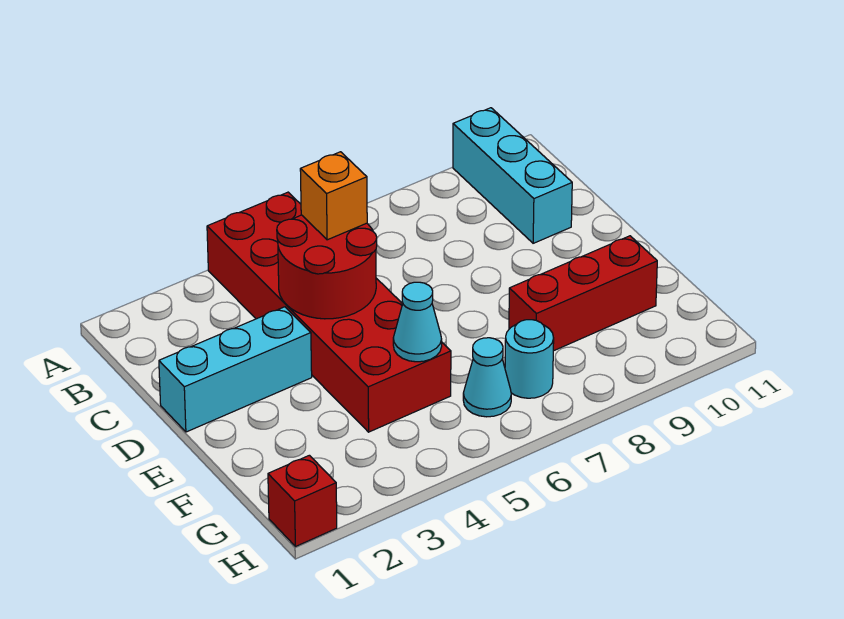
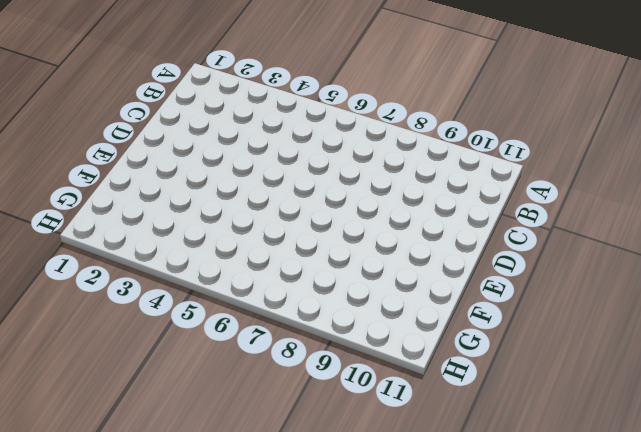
none -> red 2x6 brick [207,192,451,432]
none -> cyan 1x3 brick [453,108,572,243]

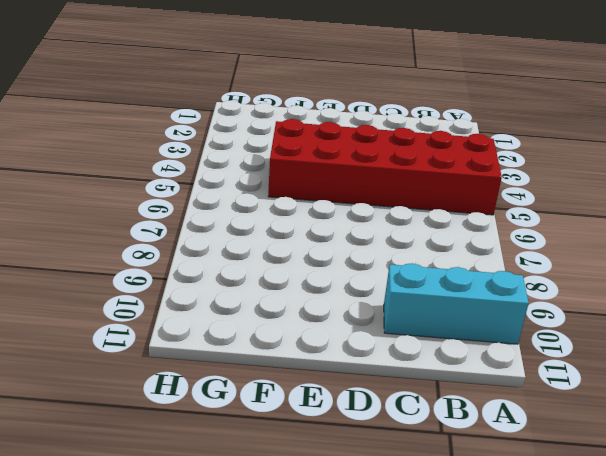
none -> cyan 1x3 brick [159,307,312,432]
none -> red 1x3 brick [509,236,657,351]

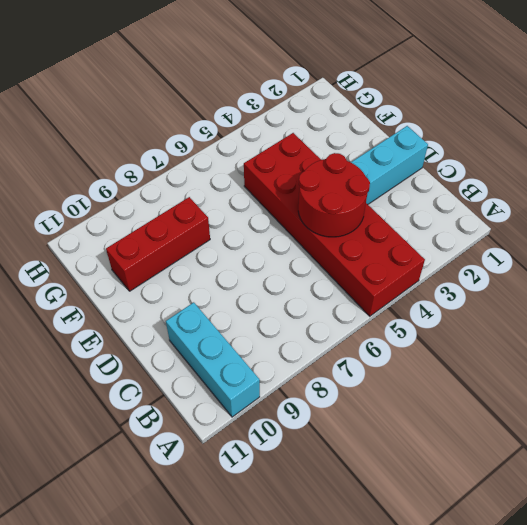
none -> cyan 1x1 cone [463,338,511,417]
none -> cyan 1x1 round brick [505,320,554,398]

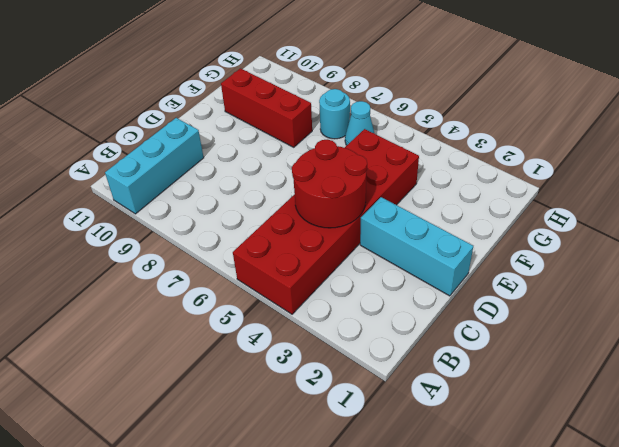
none -> red 1x1 brick [268,455,337,547]
none -> cyan 1x1 cone [393,282,442,362]

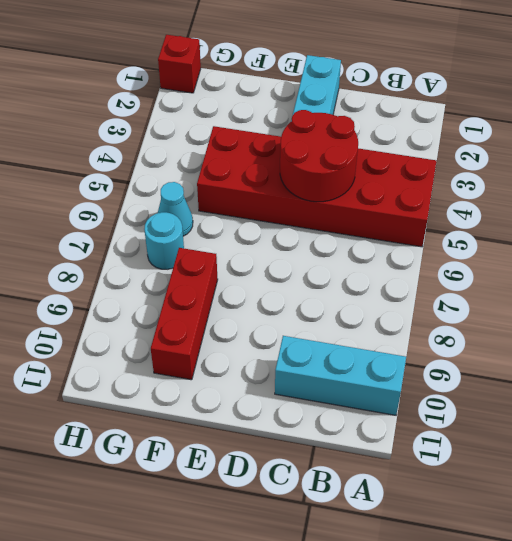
none -> cyan 1x1 cone [393,282,442,362]
none -> orange 1x1 brick [300,152,367,240]

